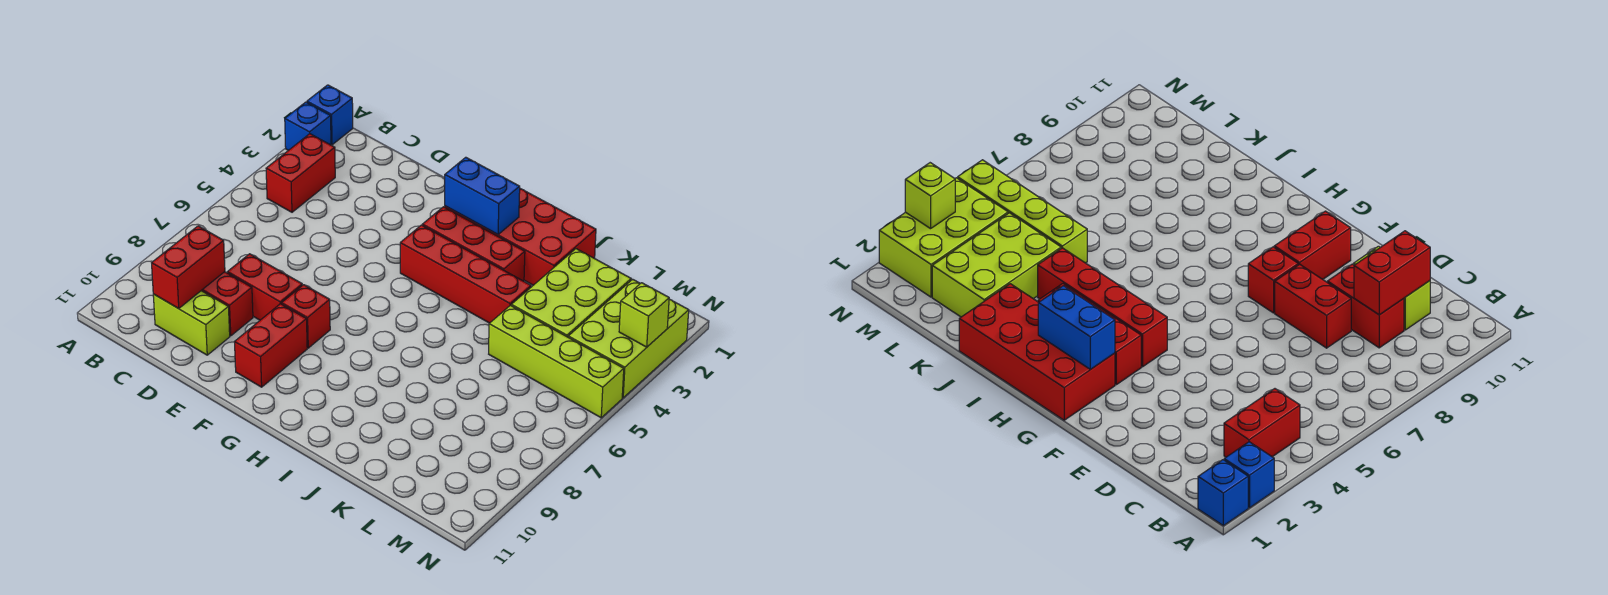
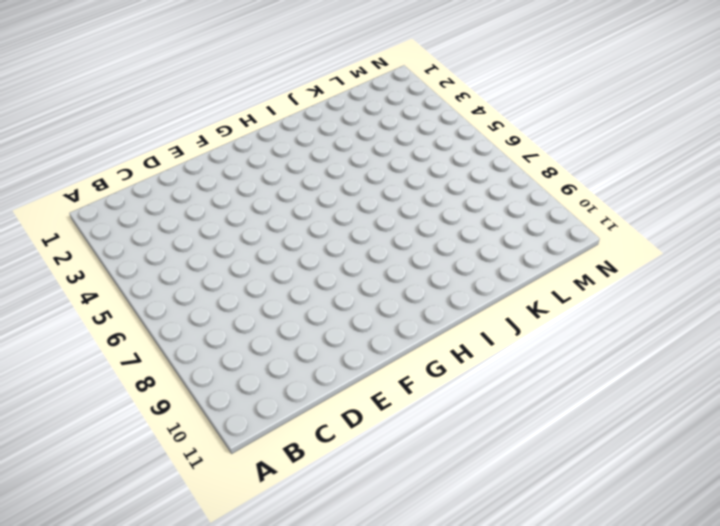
none -> blue 1x1 brick [307,85,353,145]
none -> blue 1x1 brick [285,102,331,150]
none -> red 1x2 brick [266,134,335,212]

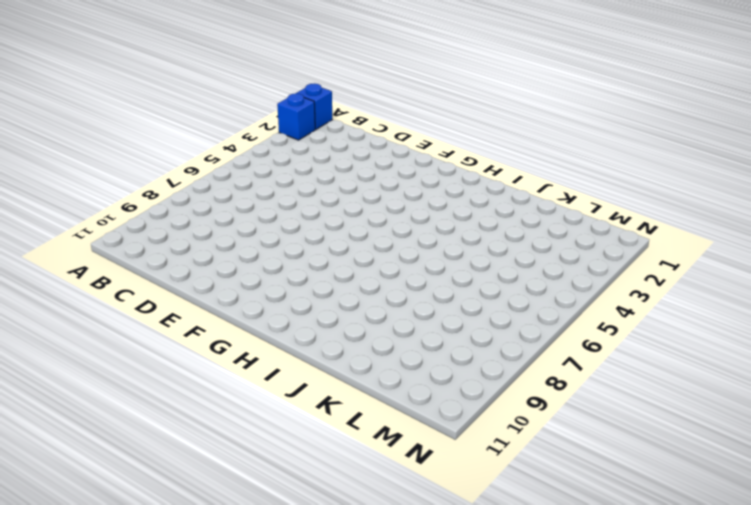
none -> red 1x2 brick [266,134,335,212]
none -> red 1x2 brick [201,272,253,336]
none -> lime 1x2 brick [153,291,230,355]

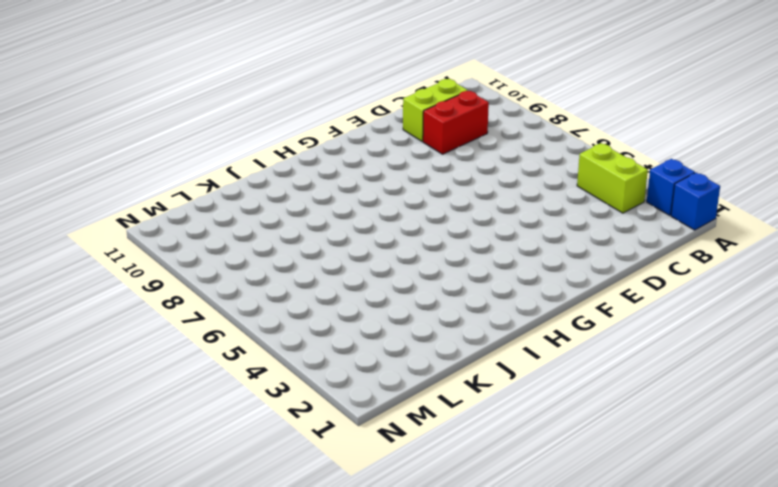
lime 1x2 brick [577,143,648,213] -> red 1x2 brick [266,134,335,212]
none -> red 1x2 brick [227,254,302,320]
none -> red 1x1 brick [282,285,330,348]
none -> red 1x2 brick [235,304,307,387]

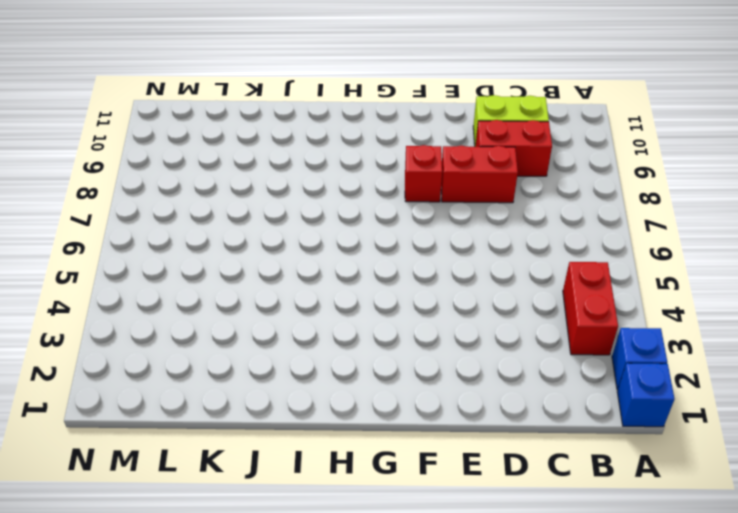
none -> red 1x2 brick [235,304,307,387]
none -> red 2x4 brick [445,189,596,285]
none -> red 1x3 brick [422,207,525,281]

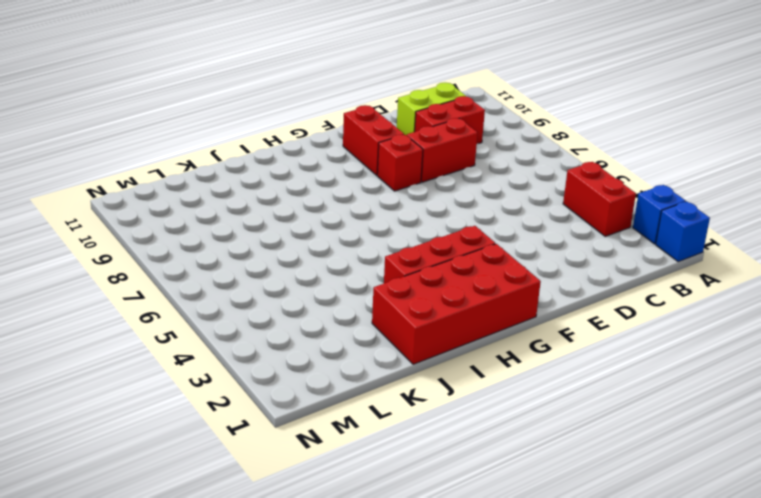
none -> red 1x4 brick [400,225,531,323]
none -> lime 2x3 brick [511,249,631,337]
none -> lime 1x4 brick [489,305,624,418]

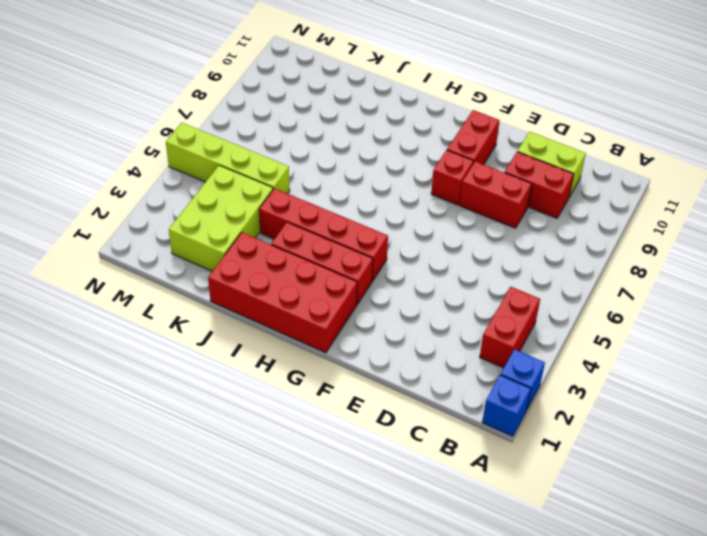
none -> lime 2x3 brick [568,279,689,398]
none -> red 1x2 brick [152,226,225,308]
none -> blue 1x2 brick [445,157,520,235]

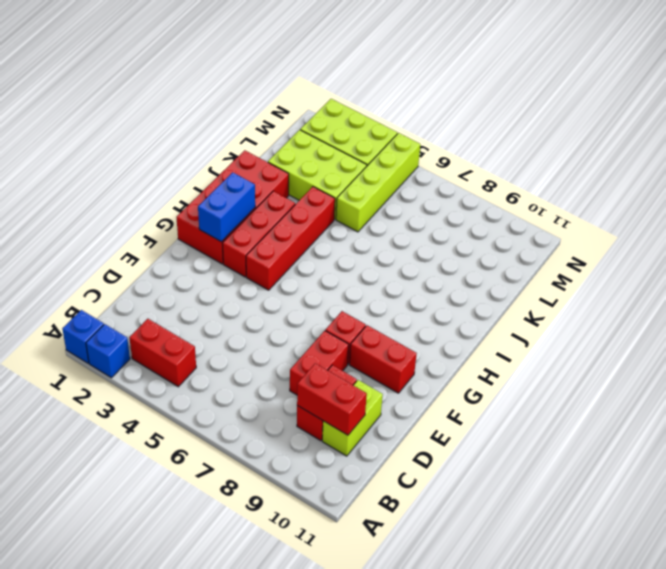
none -> lime 1x1 brick [619,283,669,347]

